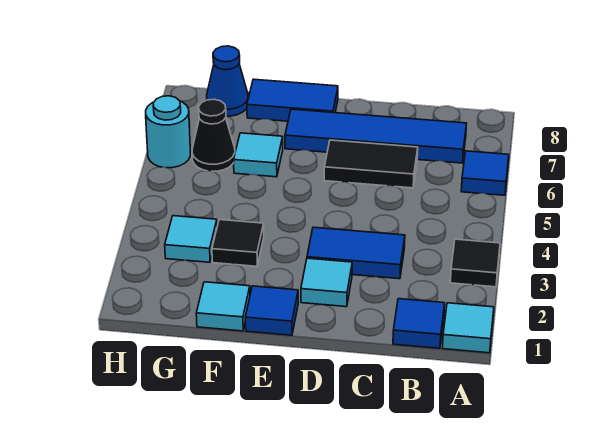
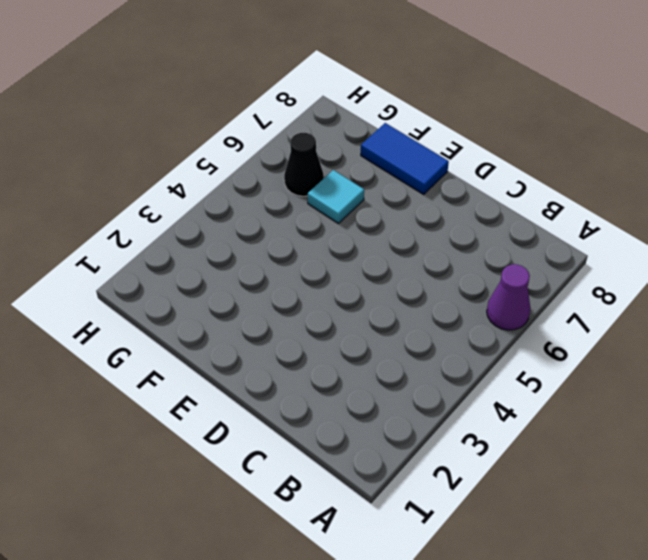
purple 1x1 cone [487,264,530,330] -> blue 1x1 tile [461,151,509,195]
none -> cyan 1x1 tile [443,303,494,353]
none -> black 1x1 tile [450,239,500,287]
none -> blue 1x1 tile [393,299,445,348]

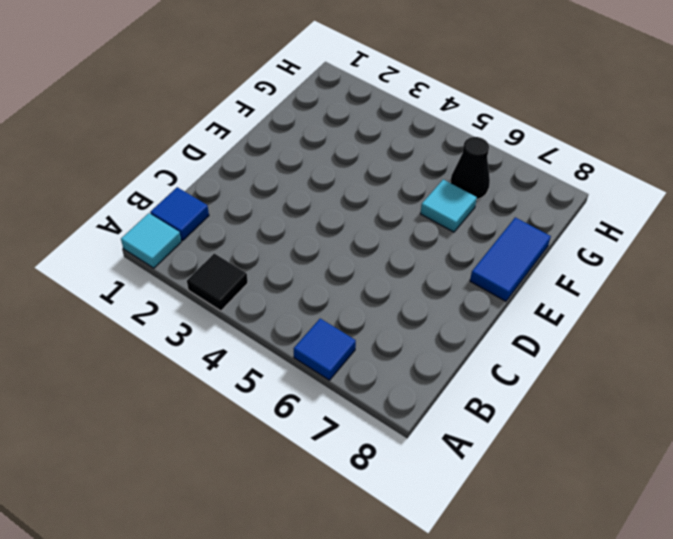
none -> blue 1x4 tile [285,109,467,163]
none -> blue 1x2 tile [307,227,405,279]
none -> black 1x2 tile [324,140,418,188]

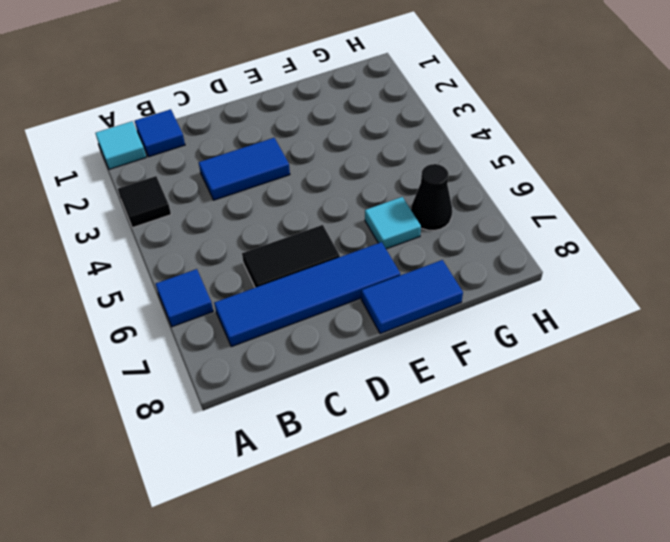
none -> cyan 1x1 tile [301,258,352,307]
none -> blue 1x1 tile [245,286,298,335]
none -> cyan 1x1 tile [196,282,250,331]

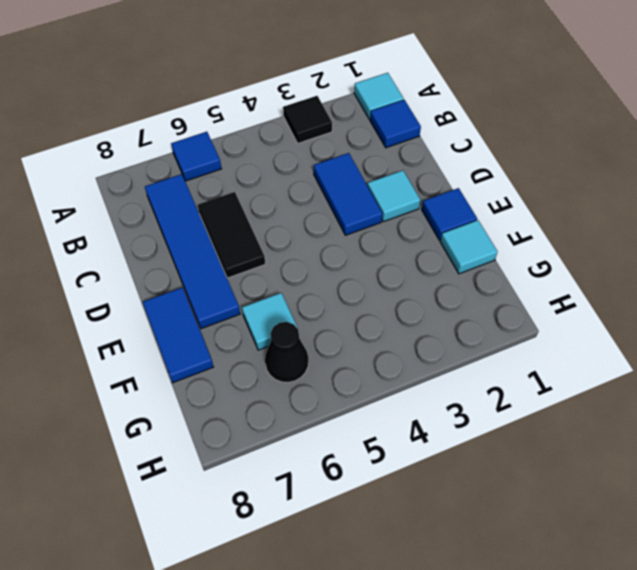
none -> black 1x1 tile [212,220,264,266]
none -> cyan 1x1 tile [165,216,217,262]
none -> blue 1x1 cone [207,46,248,116]

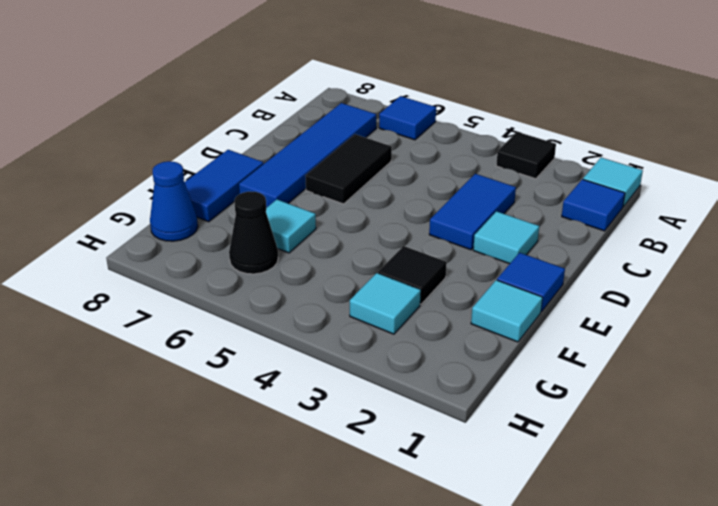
none -> cyan 1x1 round brick [146,96,190,168]

